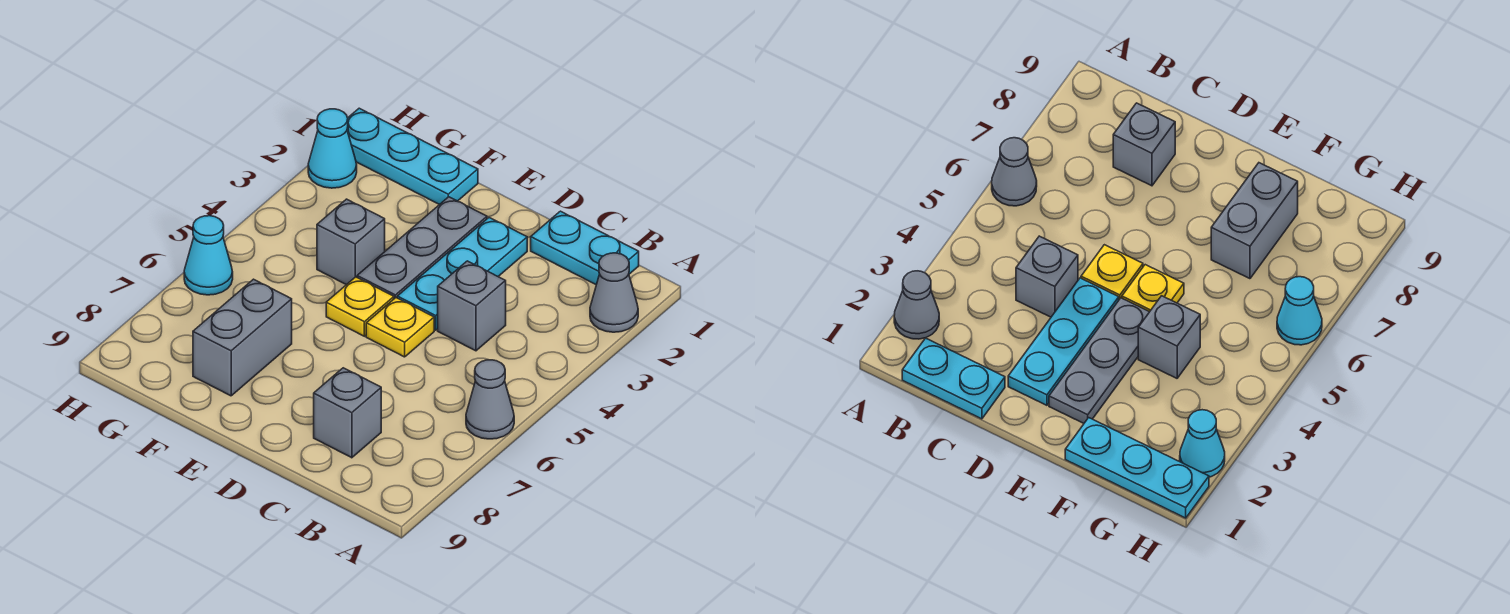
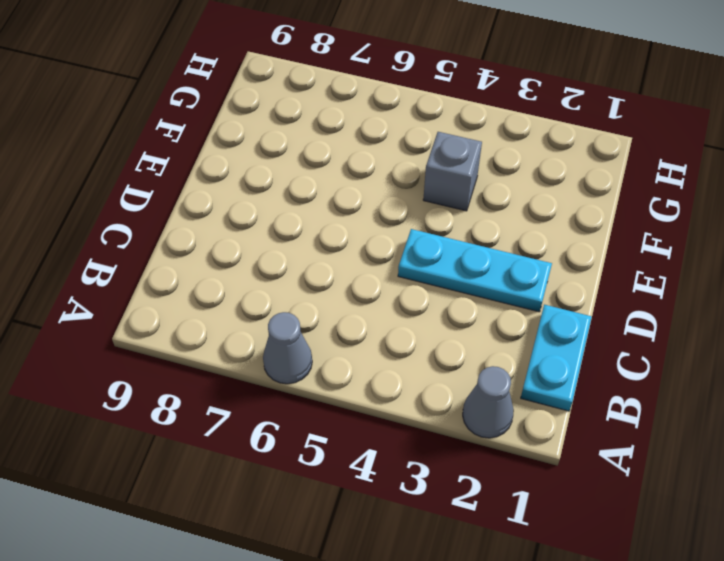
none -> grey 1x1 brick [438,261,506,351]
none -> grey 1x1 brick [314,368,381,458]
none -> yellow 1x1 plate [366,298,434,357]

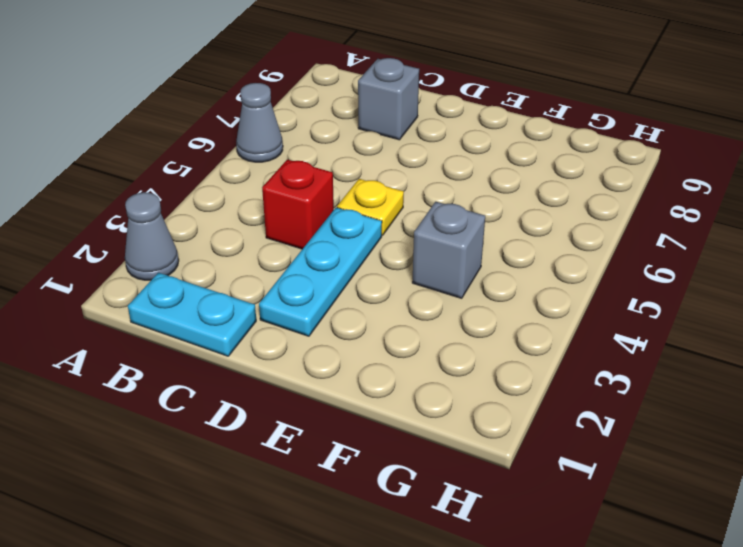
red 1x1 brick [262,160,334,249] -> grey 1x1 brick [438,261,506,351]
none -> grey 1x3 plate [357,197,487,299]
none -> yellow 1x1 plate [326,277,394,336]
none -> cyan 1x3 plate [347,108,478,205]

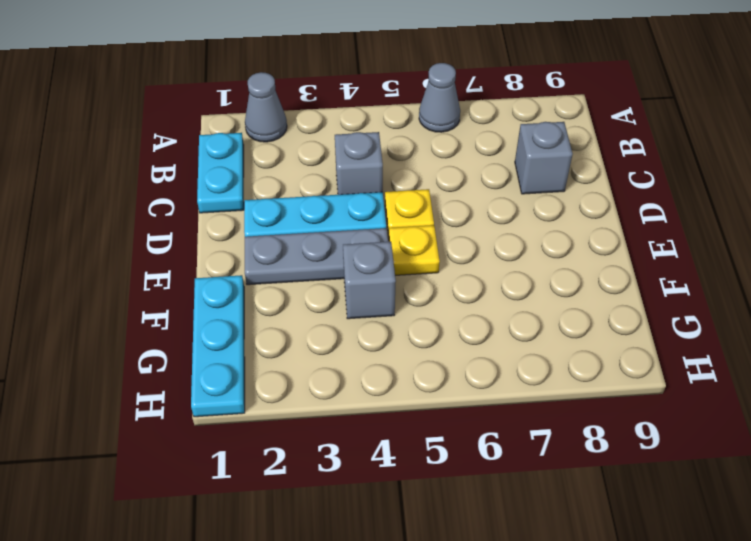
none -> grey 1x2 brick [193,279,292,396]
none -> cyan 1x1 cone [308,109,357,188]
none -> cyan 1x1 cone [184,216,233,295]

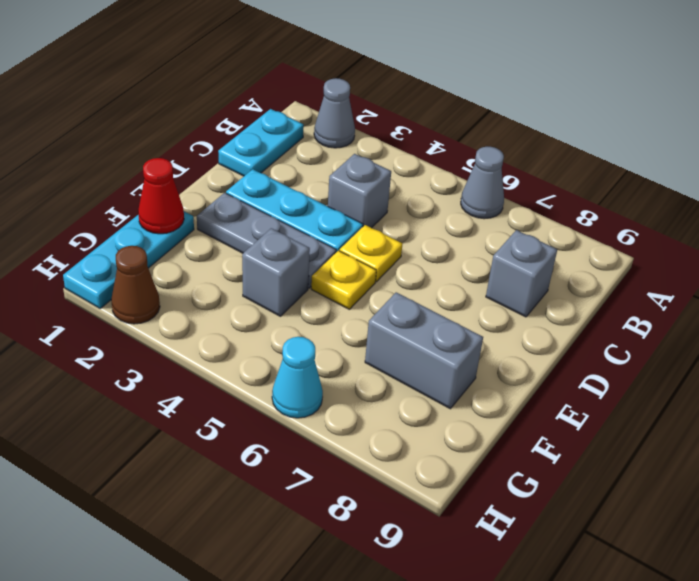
red 1x1 cone [138,158,184,234] -> none
brown 1x1 cone [111,246,160,324] -> cyan 1x1 cone [308,109,357,188]

